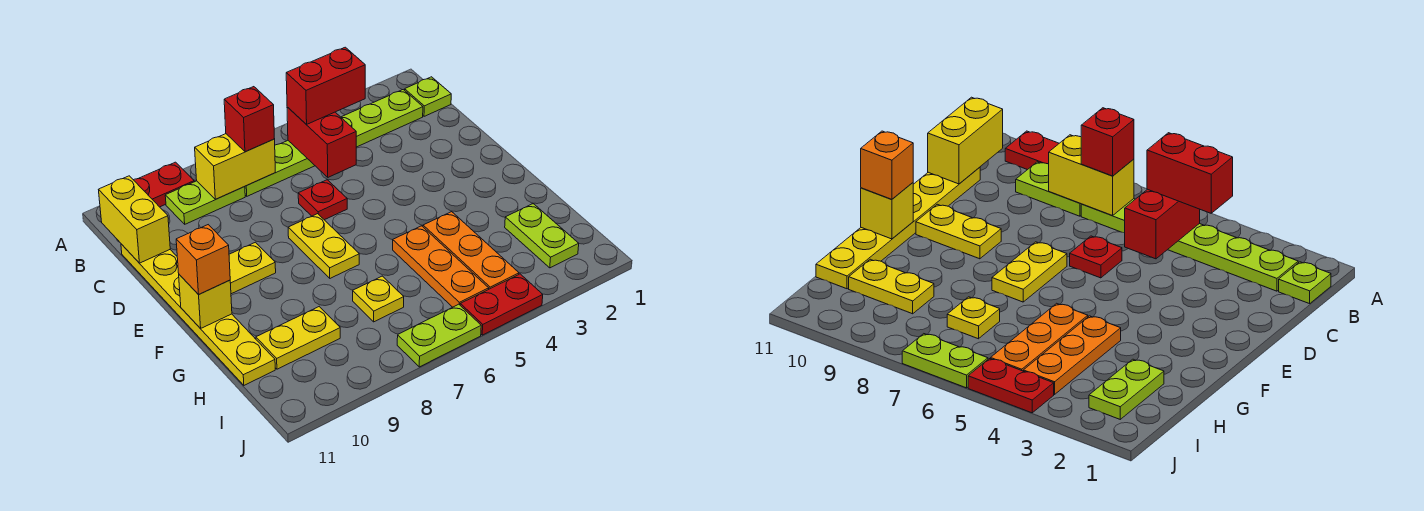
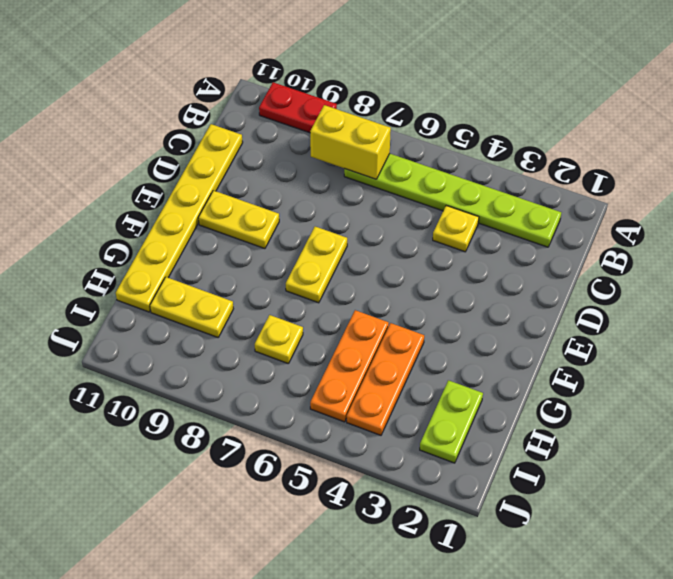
yellow 1x1 plate [433,206,479,252] -> none
none -> lime 1x1 plate [405,77,451,116]
none -> lime 1x2 plate [165,181,245,224]
none -> red 1x1 plate [298,180,347,220]

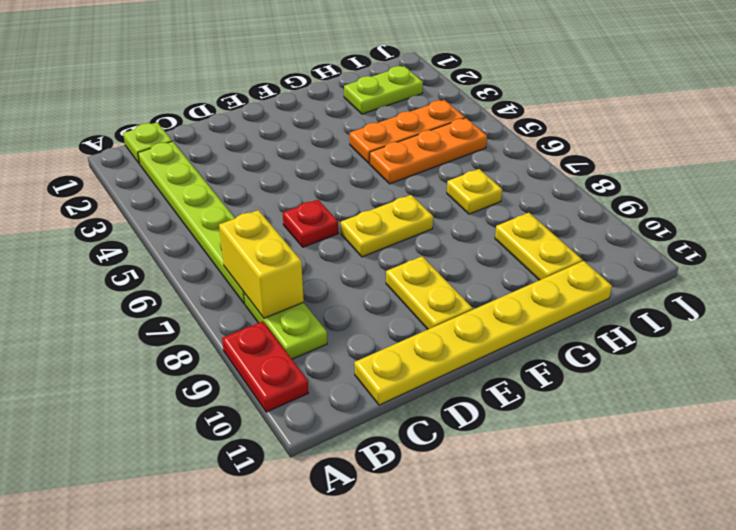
none -> red 1x2 plate [460,274,543,335]
none -> lime 1x2 plate [397,304,481,367]
none -> red 1x2 brick [287,107,356,177]

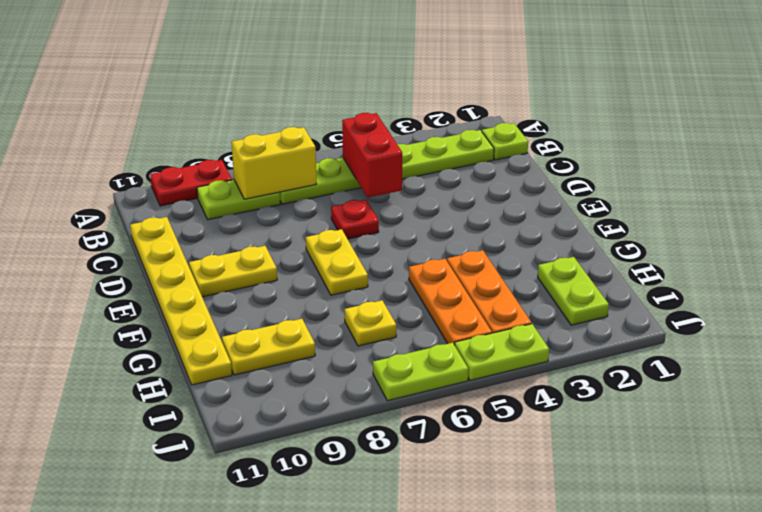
lime 1x2 plate [455,324,549,380] -> red 1x2 plate [460,274,543,335]
none -> yellow 1x2 brick [99,176,170,263]
none -> yellow 1x1 brick [179,275,232,329]
none -> red 1x2 brick [286,47,365,125]

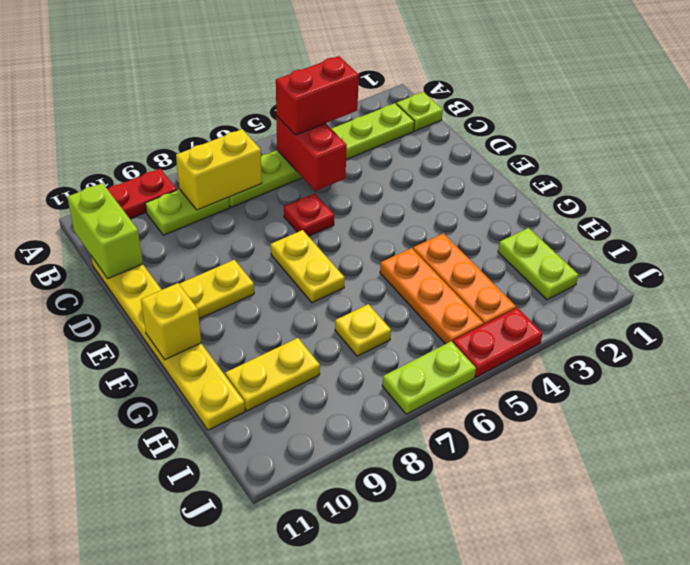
lime 1x2 brick [67,183,143,279] -> yellow 1x2 brick [99,176,170,263]
none -> red 1x1 brick [224,87,274,152]
none -> orange 1x1 brick [176,225,230,295]

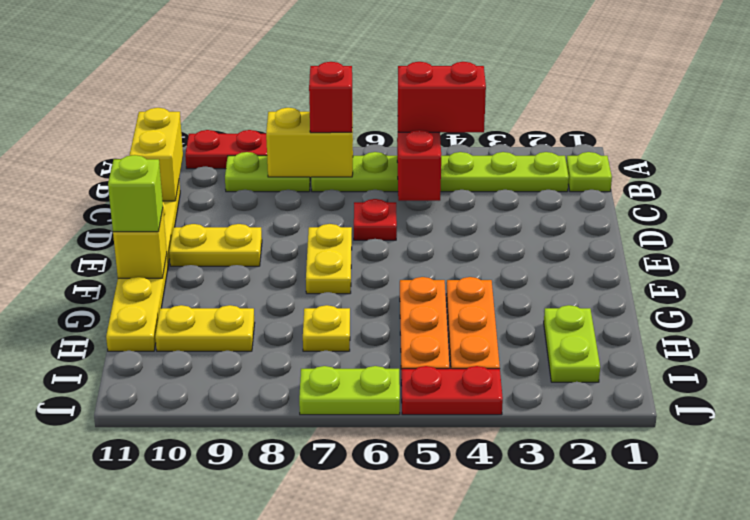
lime 1x1 brick [108,155,163,232] -> orange 1x1 brick [176,225,230,295]

